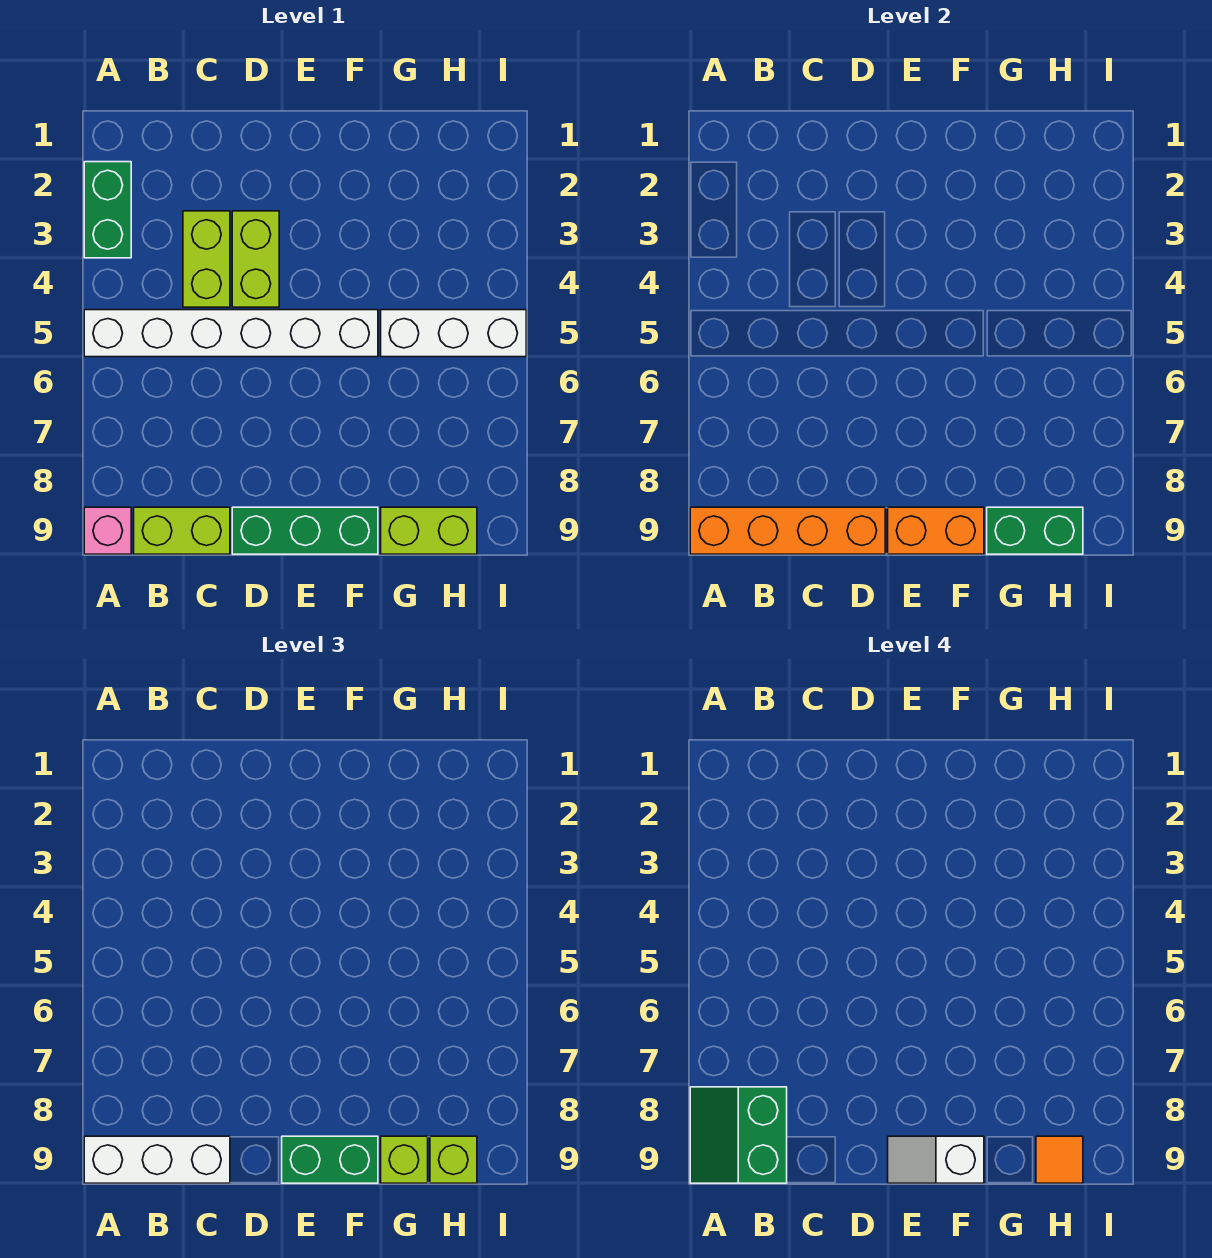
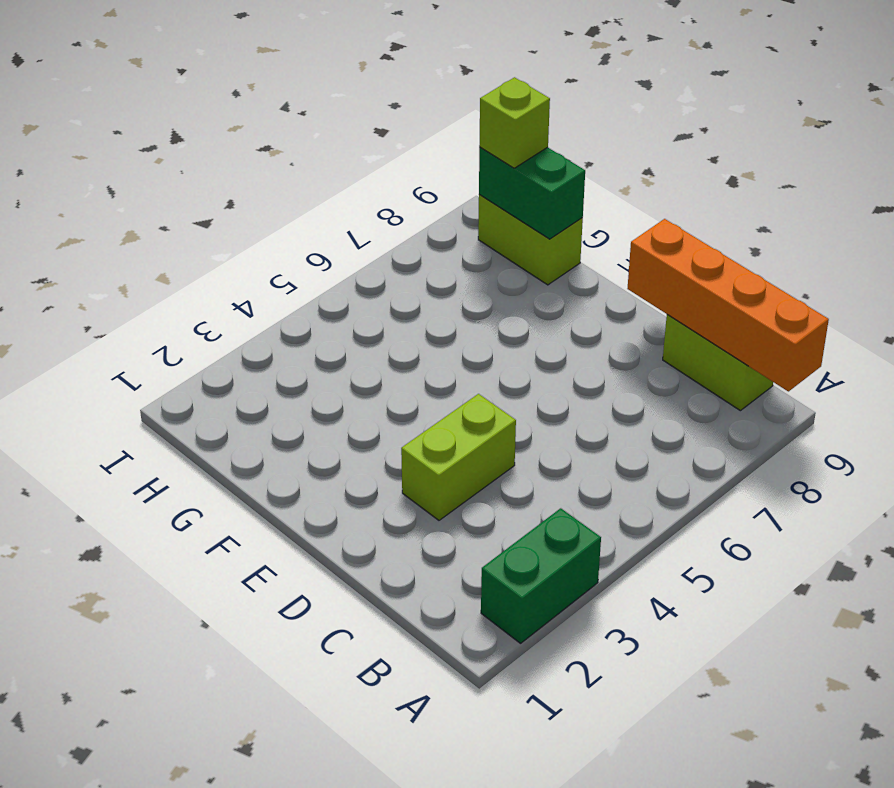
none -> white 1x6 brick [84,310,378,357]
none -> pink 1x1 brick [84,507,131,554]
none -> lime 1x2 brick [183,211,230,307]

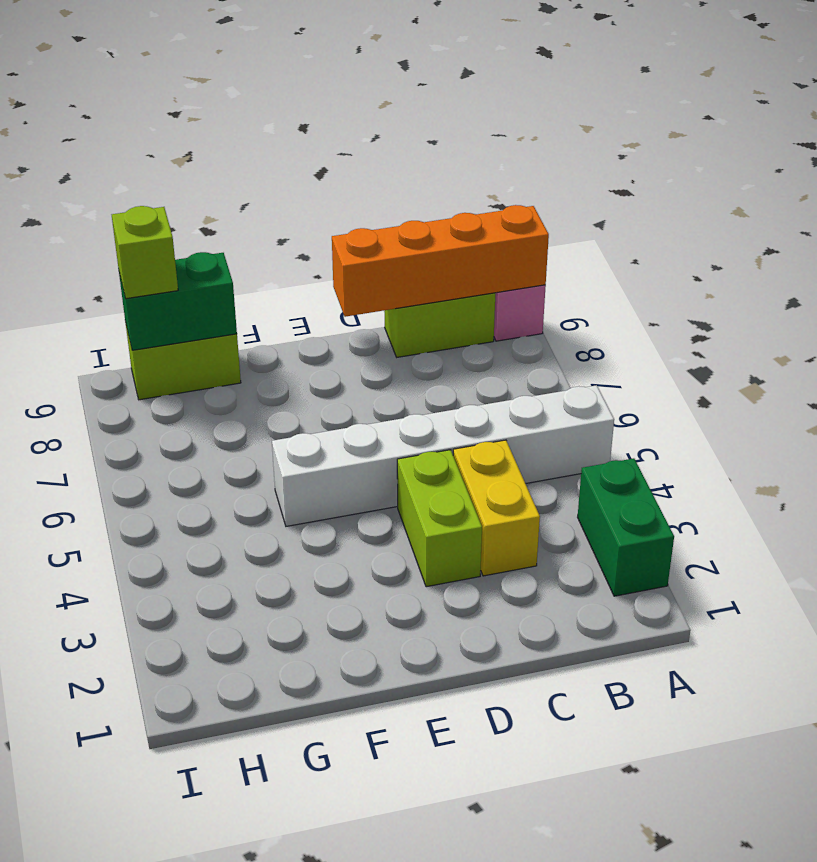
yellow 1x2 brick [453,440,540,576] -> lime 1x2 brick [183,211,230,307]
none -> green 1x3 brick [232,507,378,554]
none -> white 1x3 brick [381,310,526,357]
none -> orange 1x2 brick [888,507,984,554]

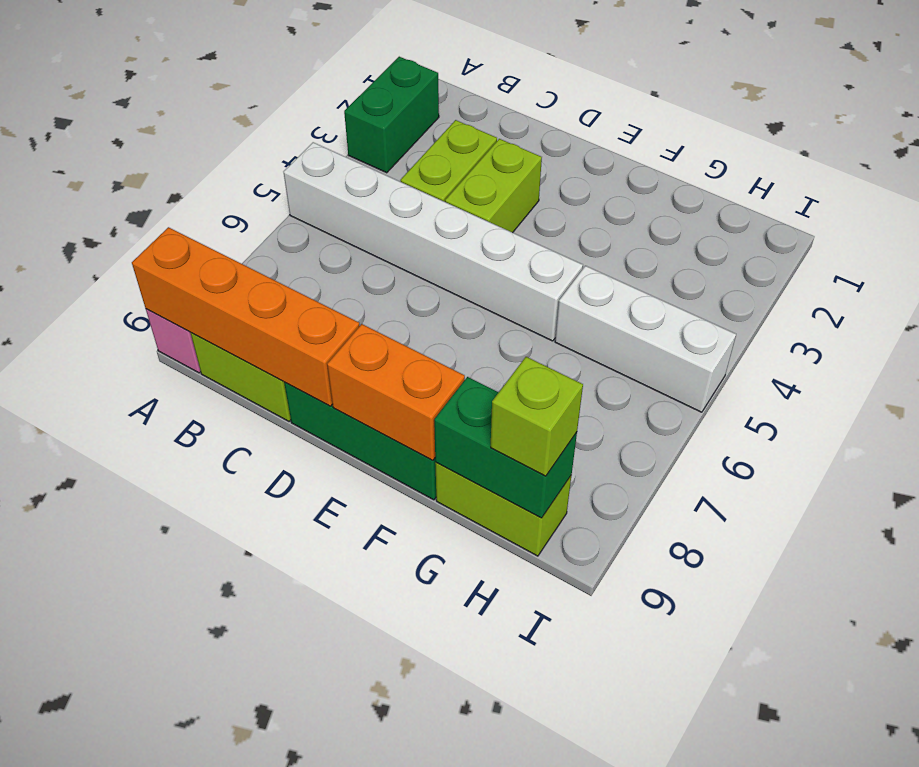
none -> white 1x3 brick [84,1136,230,1183]
none -> green 1x2 brick [282,1136,378,1183]
none -> lime 1x1 brick [381,1136,428,1183]

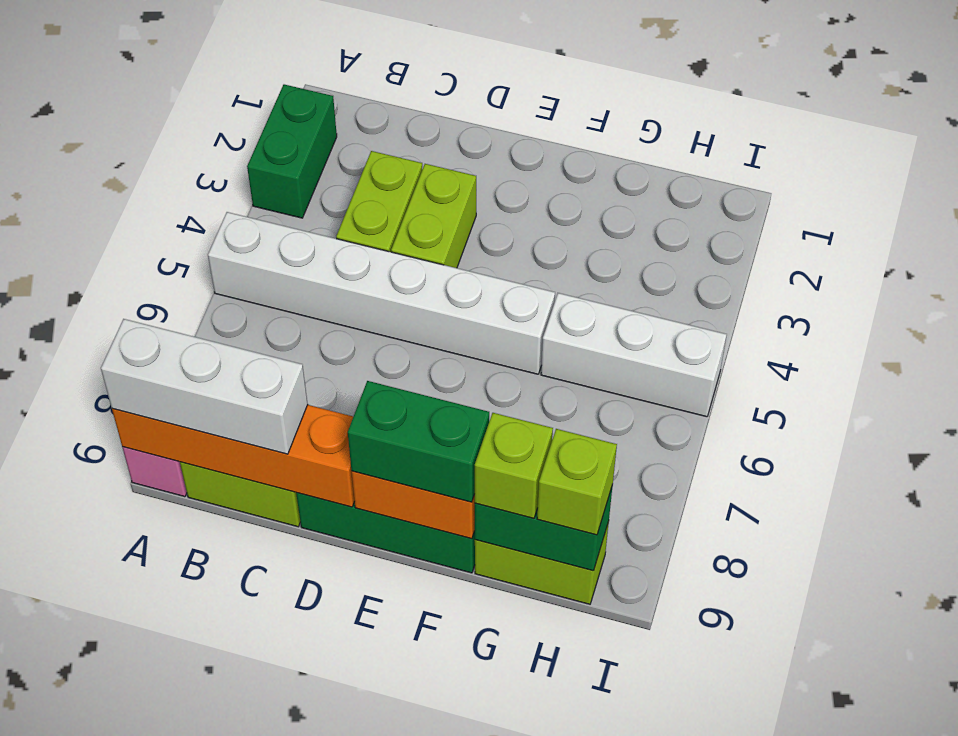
none -> green 2x2 slope [690,1087,787,1183]
none -> white 1x2 slope [888,1136,984,1183]
none -> orange 1x1 tile [1036,1136,1083,1183]

